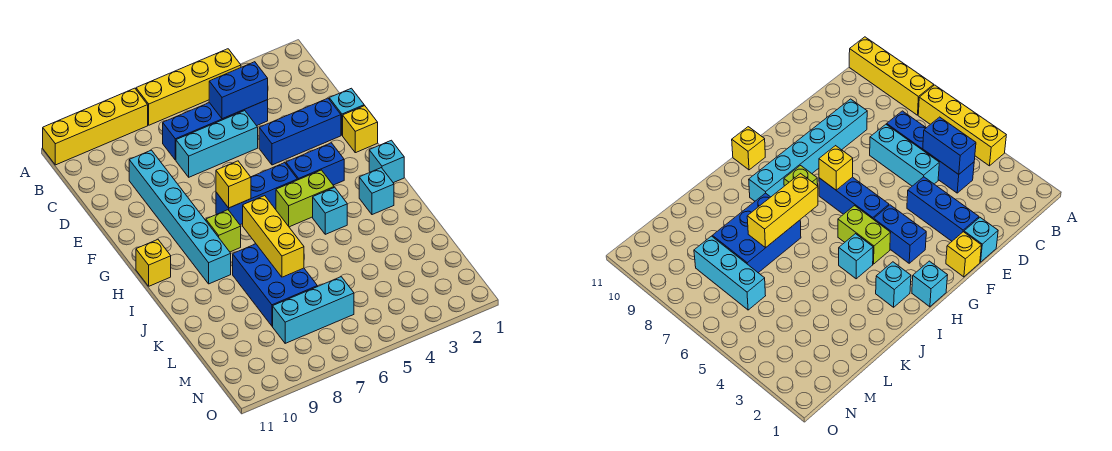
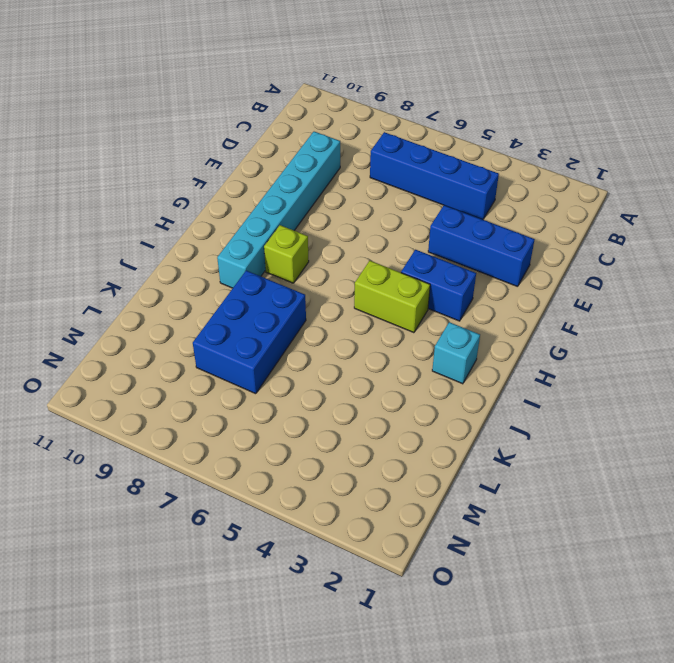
none -> yellow 1x4 brick [136,49,241,125]
none -> yellow 1x4 brick [43,88,148,165]
none -> cyan 1x3 brick [176,111,258,177]

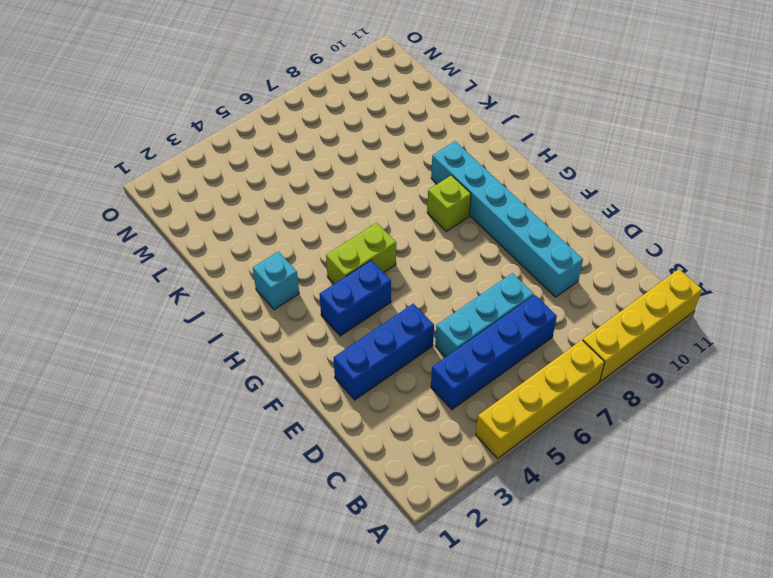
none -> cyan 1x1 brick [329,88,364,135]
none -> yellow 1x1 brick [343,106,378,153]
none -> blue 1x3 brick [216,163,298,225]

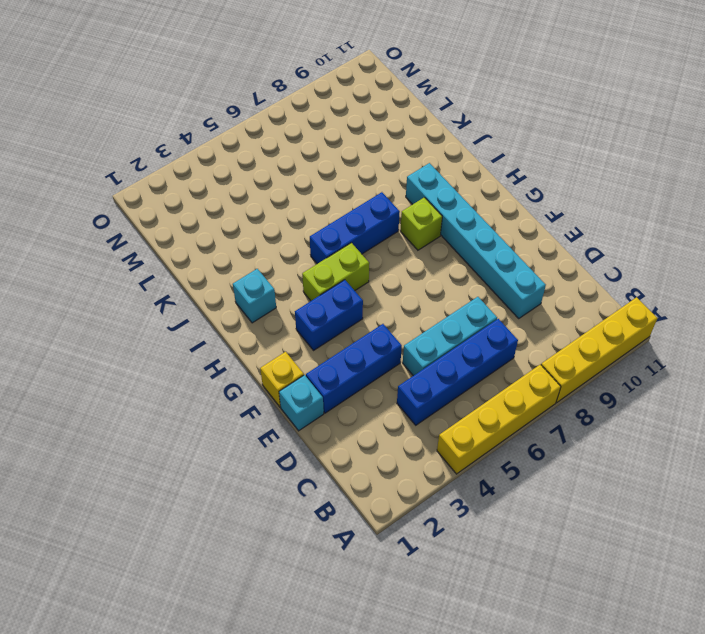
blue 1x3 brick [310,192,400,264] -> blue 1x3 brick moved to [216,163,298,225]
none -> cyan 1x1 brick [369,140,404,183]
none -> yellow 1x1 brick [136,240,171,286]
none -> cyan 1x1 brick [313,187,347,234]

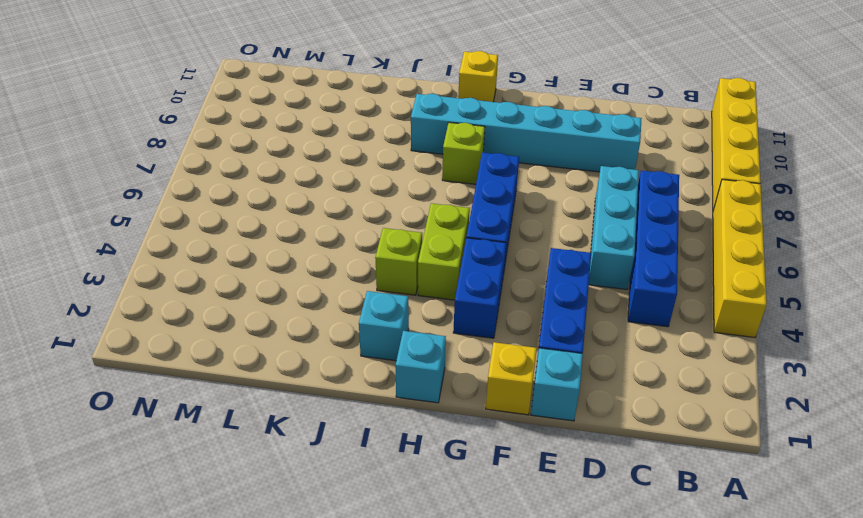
lime 1x1 brick [375,228,422,295] -> cyan 1x1 brick [313,187,347,234]
none -> blue 2x3 brick [233,244,317,326]
none -> cyan 1x3 brick [273,277,354,343]
none -> blue 1x2 brick [209,62,268,119]

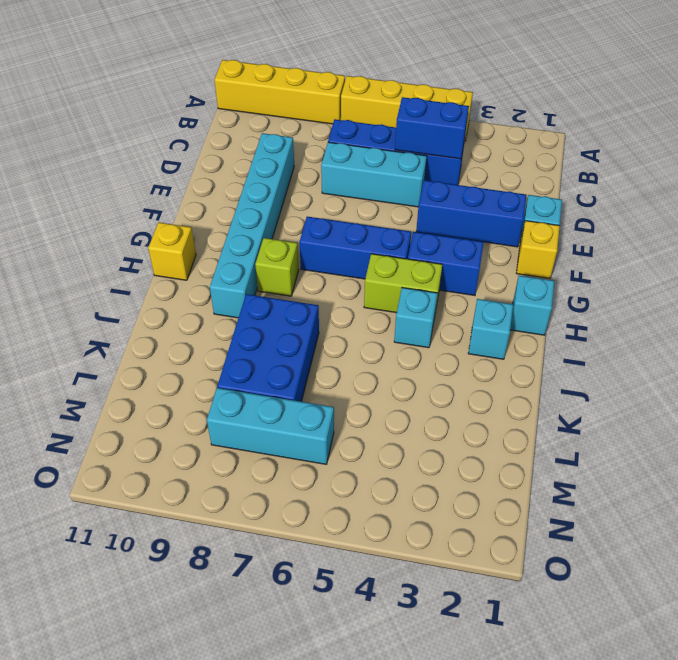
none -> yellow 1x1 brick [216,161,251,208]
none -> yellow 1x3 brick [243,196,304,277]

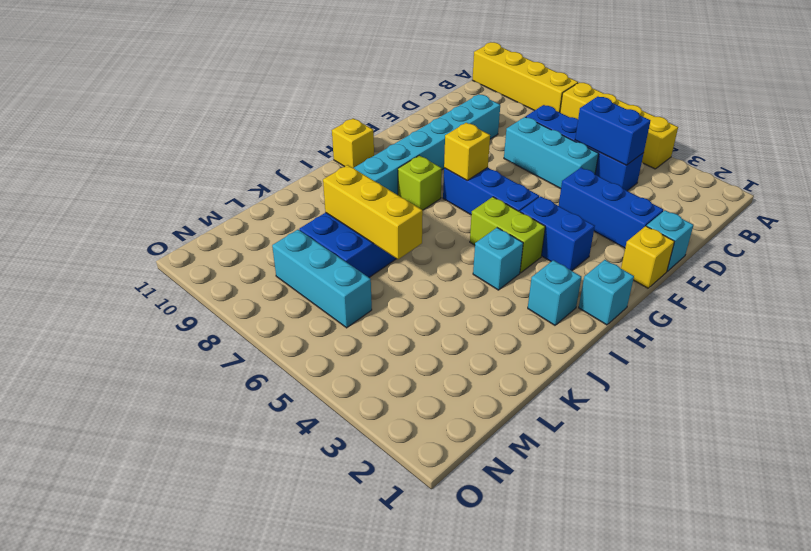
yellow 1x3 brick [323,165,423,259] -> yellow 1x3 brick turned to [243,196,304,277]

